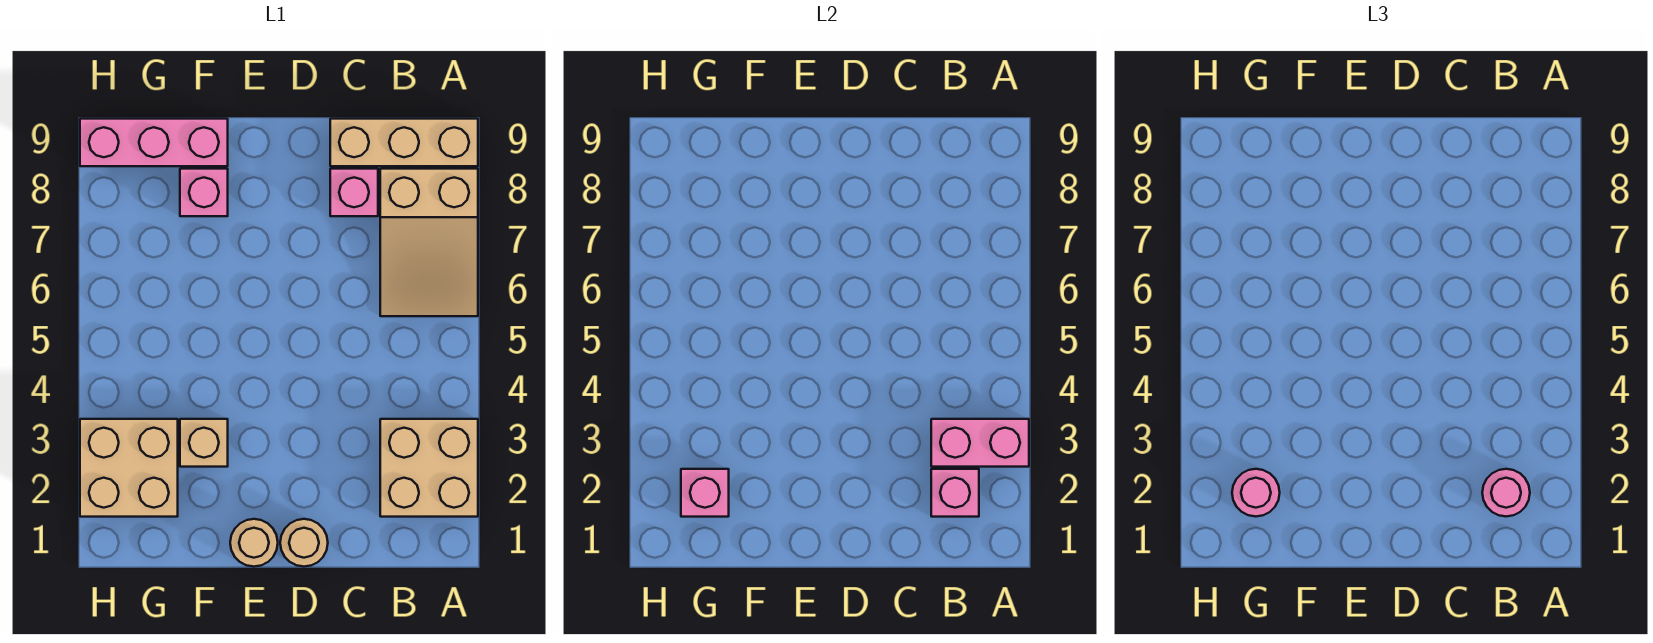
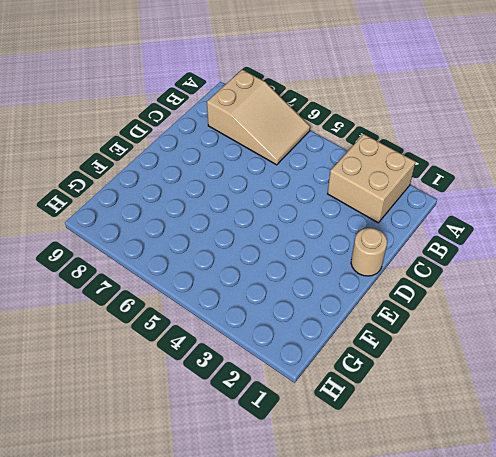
none -> tan 1x3 brick [330,119,478,166]
none -> pink 1x1 brick [330,169,378,216]
none -> tan 1x1 round brick [230,519,278,567]

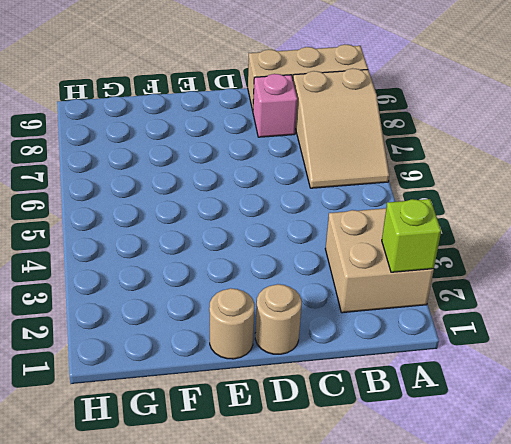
lime 1x1 brick [382,199,441,272] -> none
none -> tan 1x1 brick [180,419,228,467]
none -> pink 1x1 brick [180,169,228,216]
none -> pink 1x3 brick [80,119,228,166]

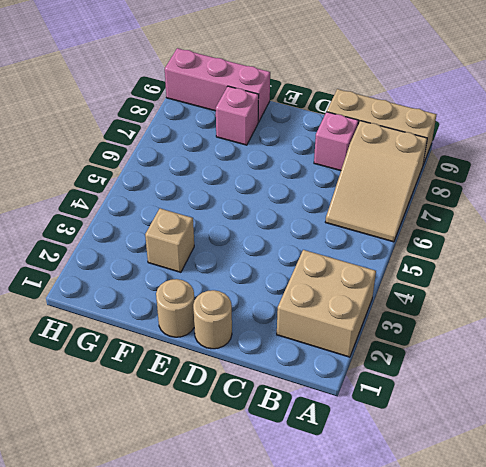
none -> tan 2x2 brick [80,419,178,517]
none -> pink 1x2 brick [931,419,1029,467]
none -> pink 1x1 brick [931,469,979,517]

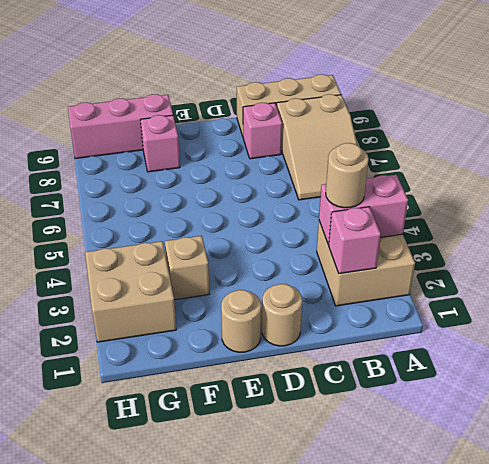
tan 1x1 round brick [326,143,369,208] -> none
none -> pink 1x1 brick [681,469,729,517]
none -> pink 1x1 round brick [1482,469,1530,516]
none -> pink 1x1 round brick [1232,469,1280,516]

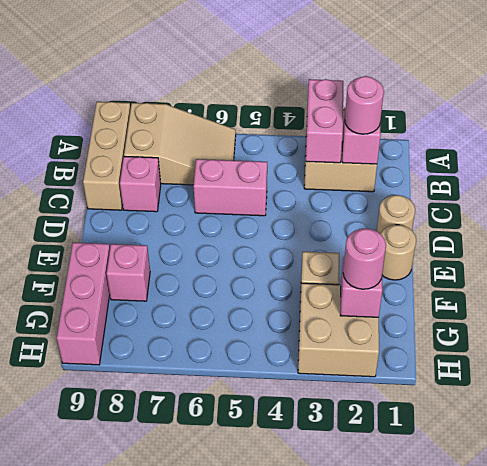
pink 1x2 brick [193,159,267,216] -> none

